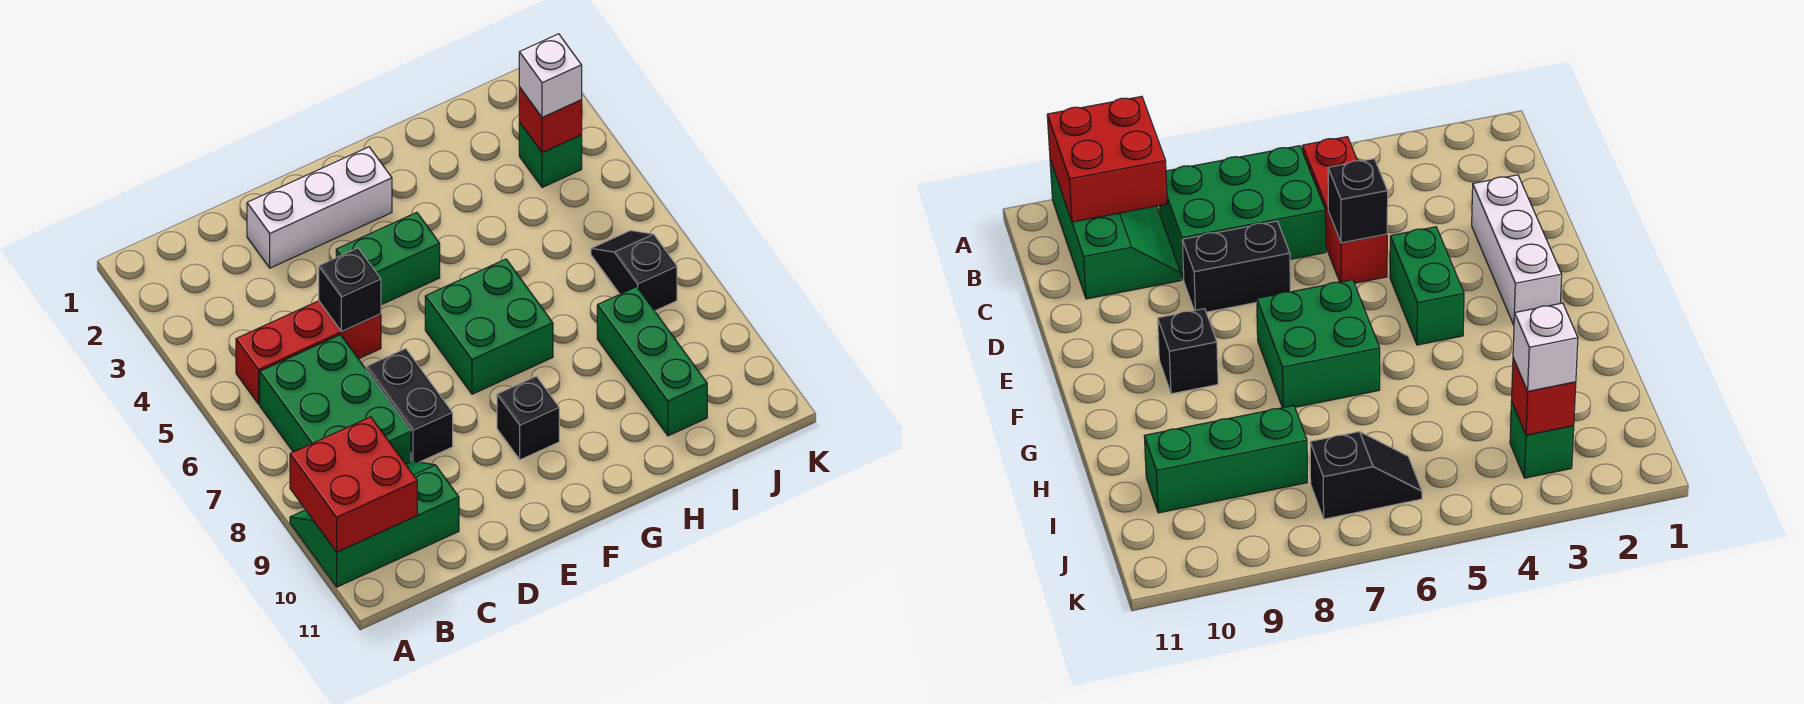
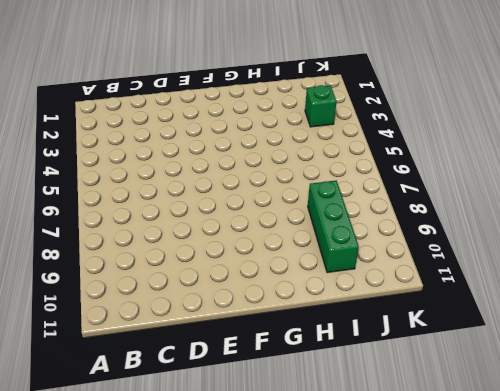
none -> green 2x3 slope [290,461,459,587]
none -> red 1x3 brick [236,301,381,404]
none -> green 2x3 brick [260,335,411,464]

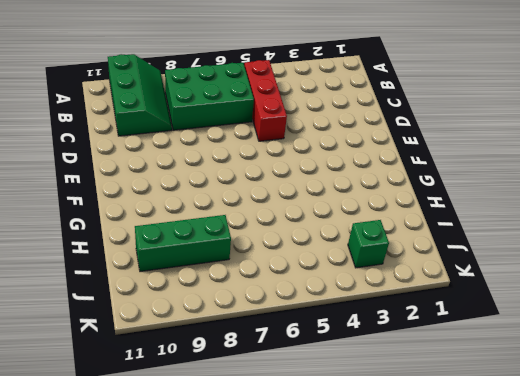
none -> white 1x3 brick [247,147,392,268]
none -> black 1x2 brick [366,349,453,462]
none -> green 1x2 brick [336,212,440,305]

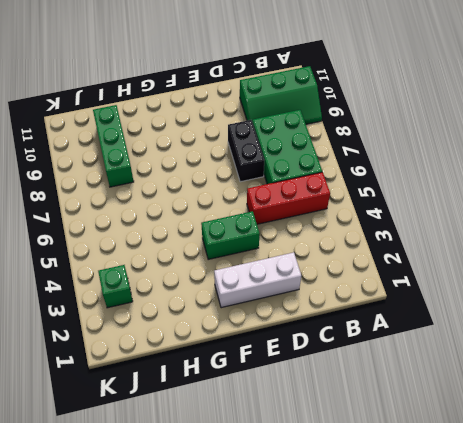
none -> green 2x2 brick [425,259,553,394]
none -> black 1x1 brick [497,376,559,460]
none -> black 1x2 slope [591,230,677,311]

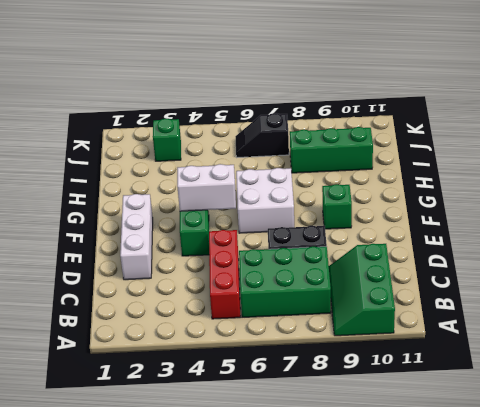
white 1x2 brick [177,164,236,211] -> none
white 2x2 brick [236,168,294,233] -> green 2x2 brick [425,259,553,394]
green 1x1 brick [322,184,352,229] -> black 1x1 brick [497,376,559,460]
none -> red 2x2 brick [290,417,417,552]
none -> black 1x1 brick [319,248,381,331]
none -> red 1x1 brick [519,87,582,153]

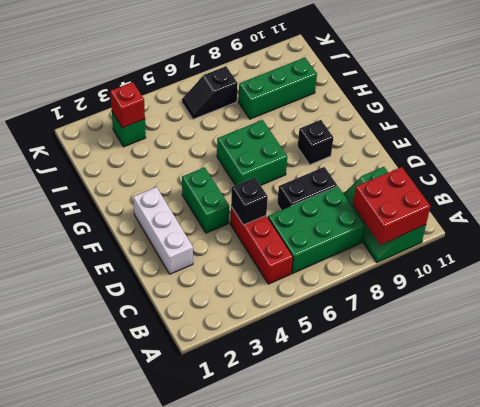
none -> white 1x1 brick [519,34,582,118]

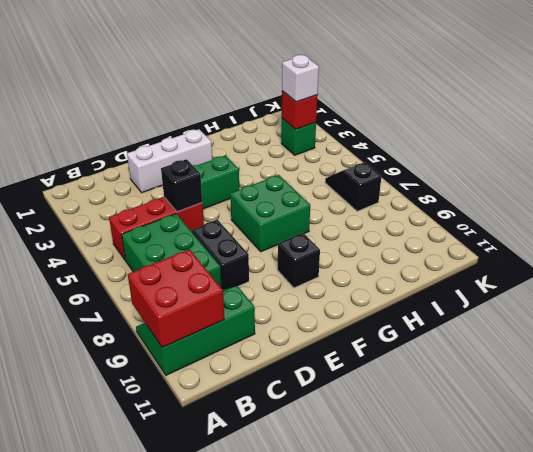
none -> green 1x3 brick [597,287,707,436]

